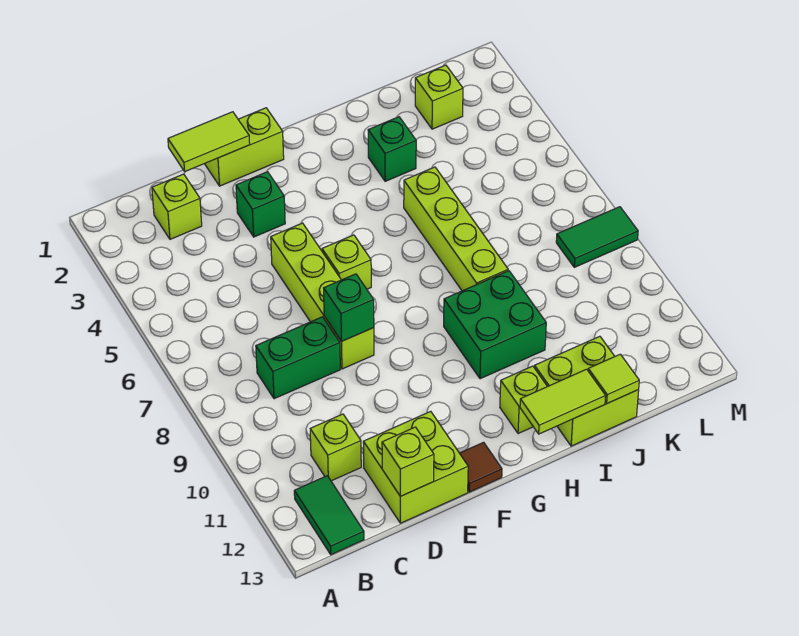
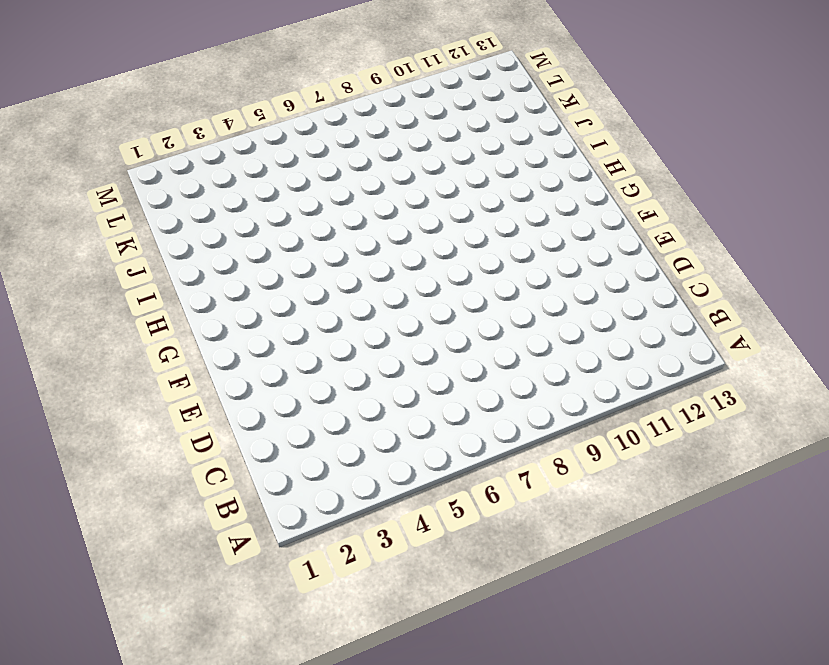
none -> green 1x2 tile [294,476,364,555]
none -> lime 1x1 brick [152,174,202,239]
none -> green 1x2 brick [256,317,340,399]

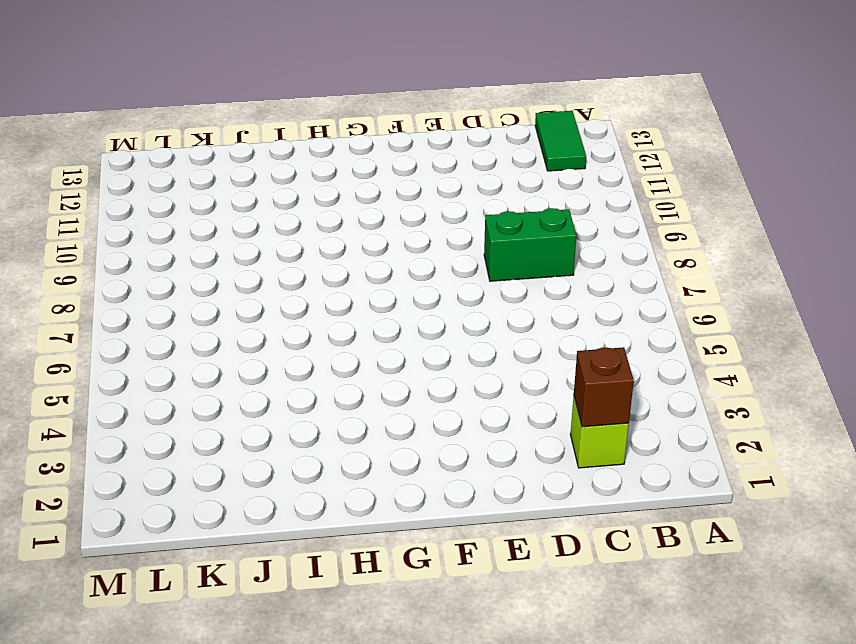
brown 1x1 brick [574,347,634,427] -> none
none -> lime 1x1 brick [310,414,361,481]
none -> lime 2x2 brick [363,411,468,523]
none -> lime 1x2 brick [205,108,284,186]

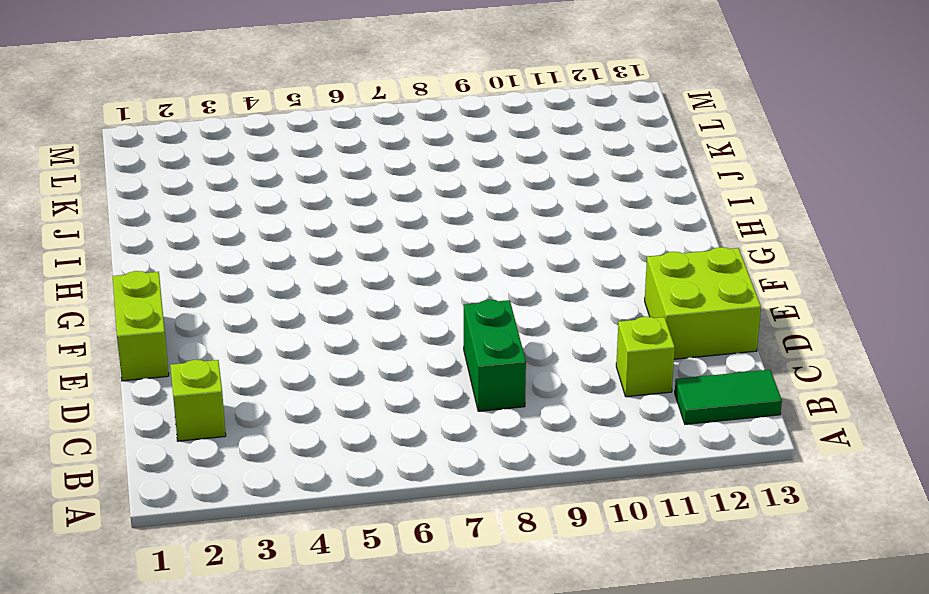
none -> green 1x1 brick [236,172,285,237]
none -> lime 1x4 brick [271,223,374,369]
none -> lime 1x1 brick [322,235,371,289]

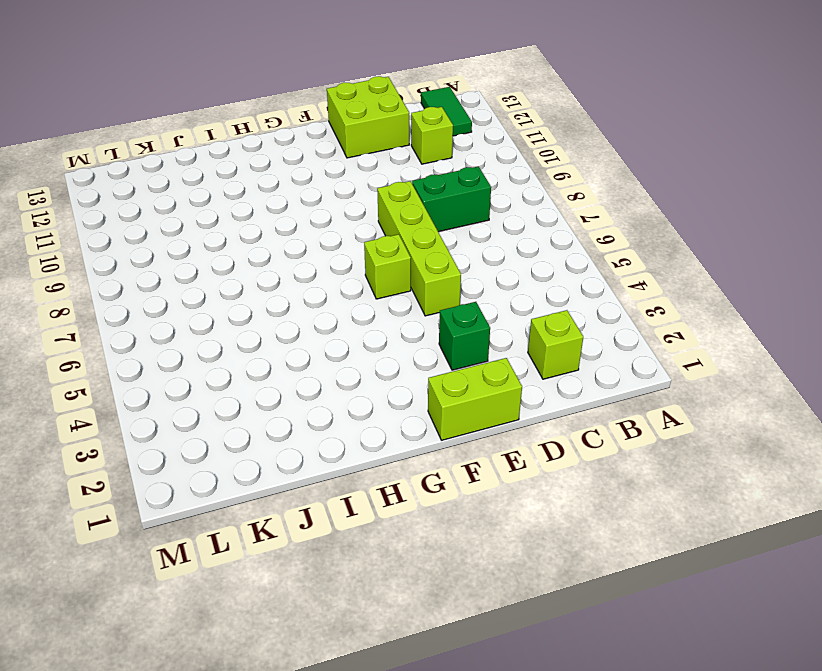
none -> brown 1x1 tile [460,442,502,492]
none -> green 2x2 brick [444,271,546,379]
none -> lime 1x1 brick [500,366,547,434]

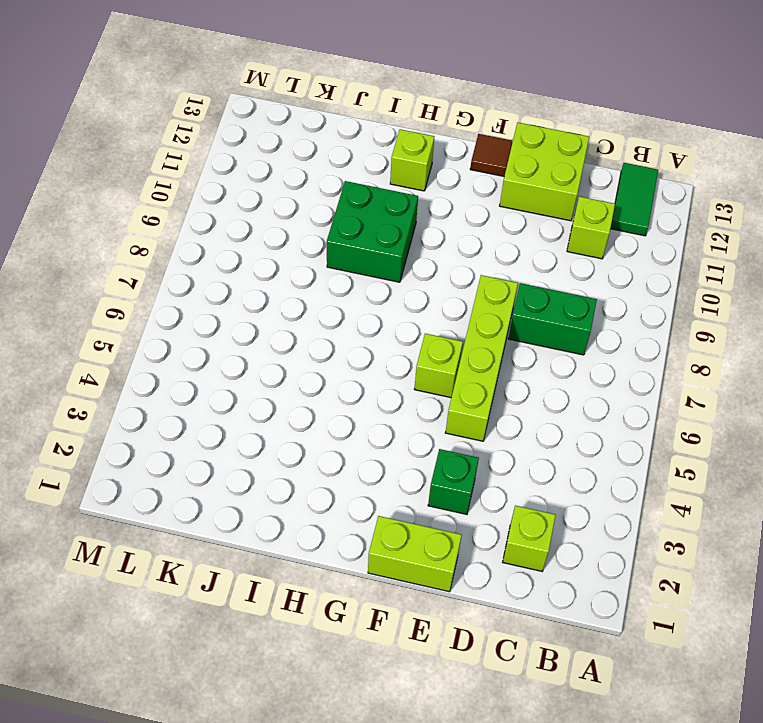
none -> green 1x1 brick [368,117,416,181]
none -> lime 1x4 brick [404,167,508,291]
none -> lime 2x2 brick [534,336,639,446]

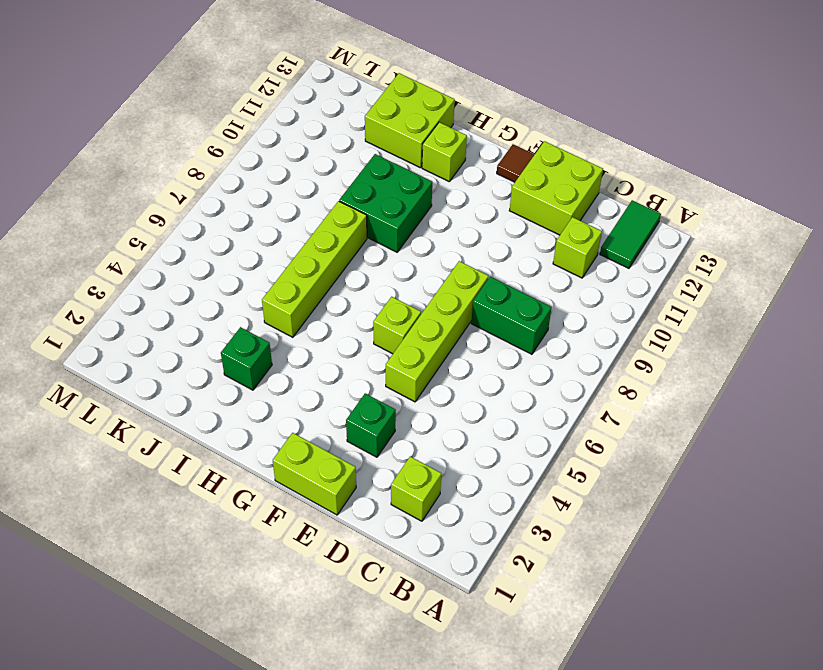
none -> lime 1x1 brick [415,65,463,129]
none -> green 1x2 tile [556,207,638,267]
none -> lime 1x2 tile [168,112,250,172]

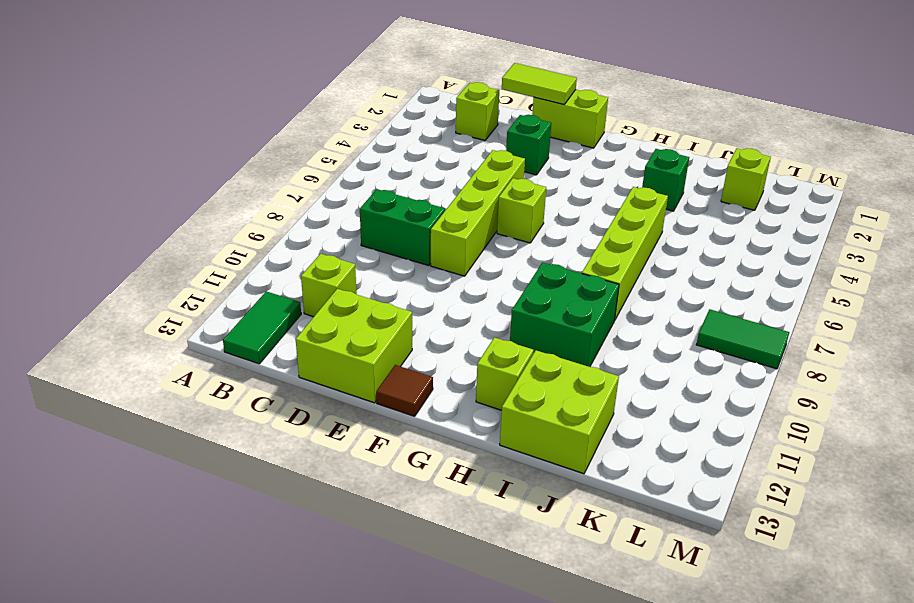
none -> lime 1x1 brick [382,427,434,496]
none -> green 1x1 brick [324,274,374,341]
none -> lime 1x2 tile [520,369,606,434]

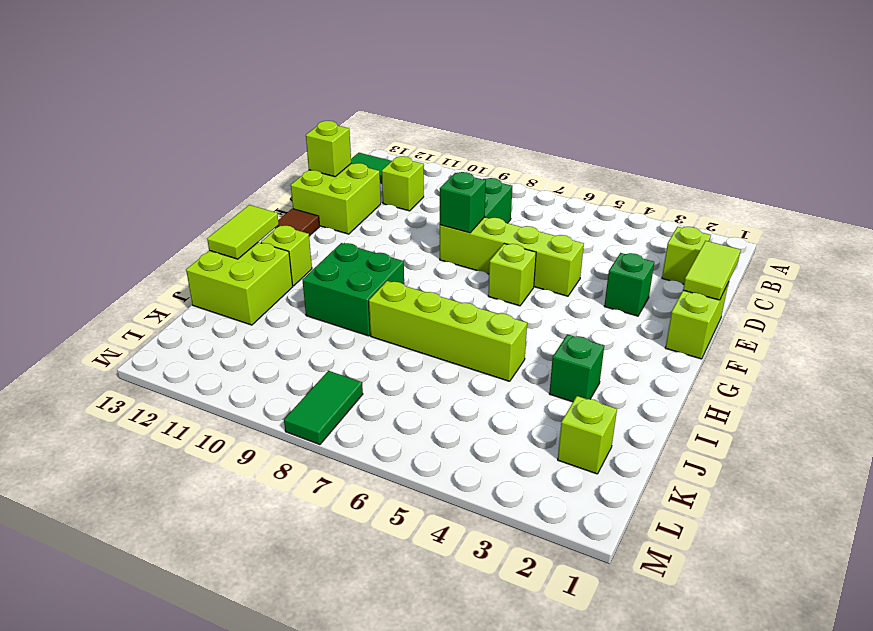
none -> lime 1x1 tile [588,354,639,403]

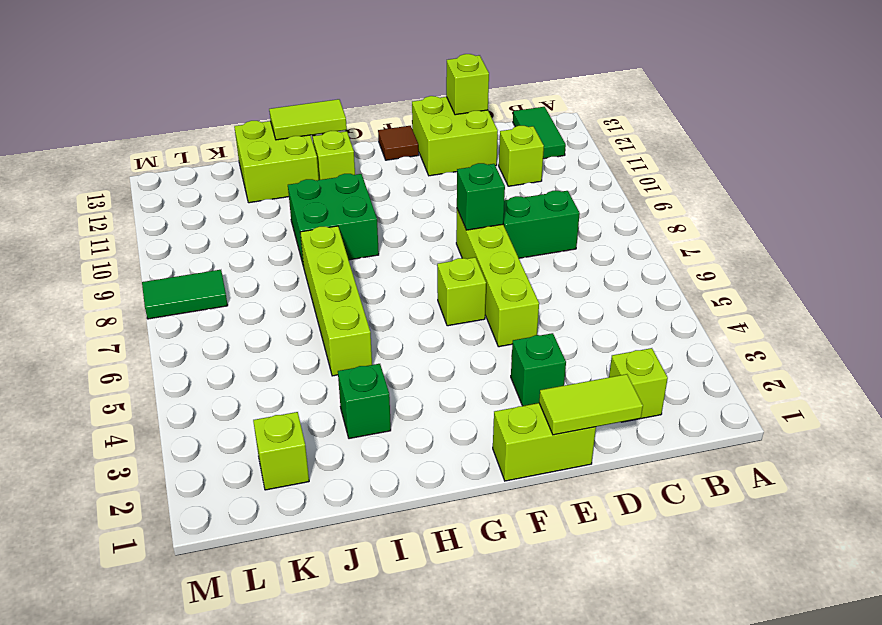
none -> lime 1x1 tile [588,354,639,403]

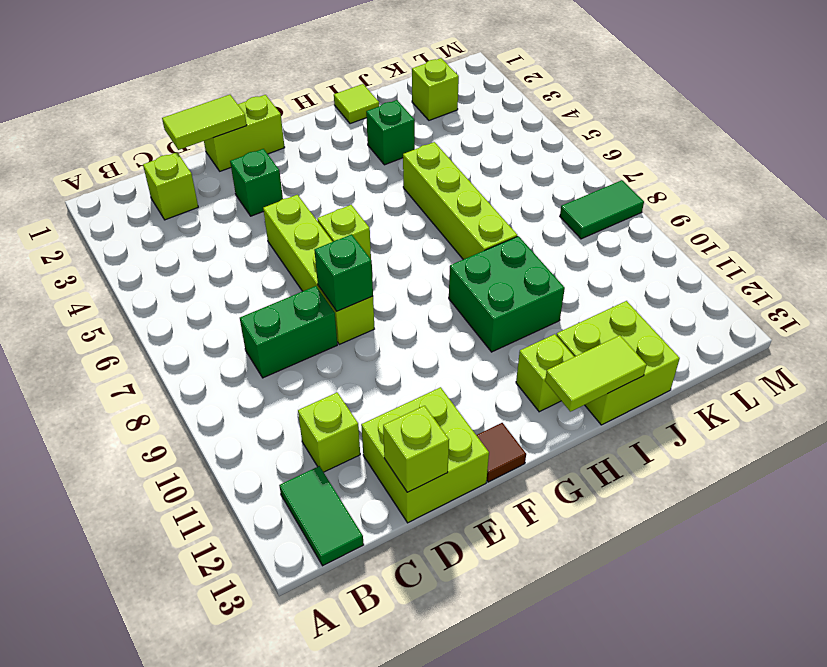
lime 1x1 tile [334,84,379,124] -> lime 1x1 tile moved to [588,354,639,403]

